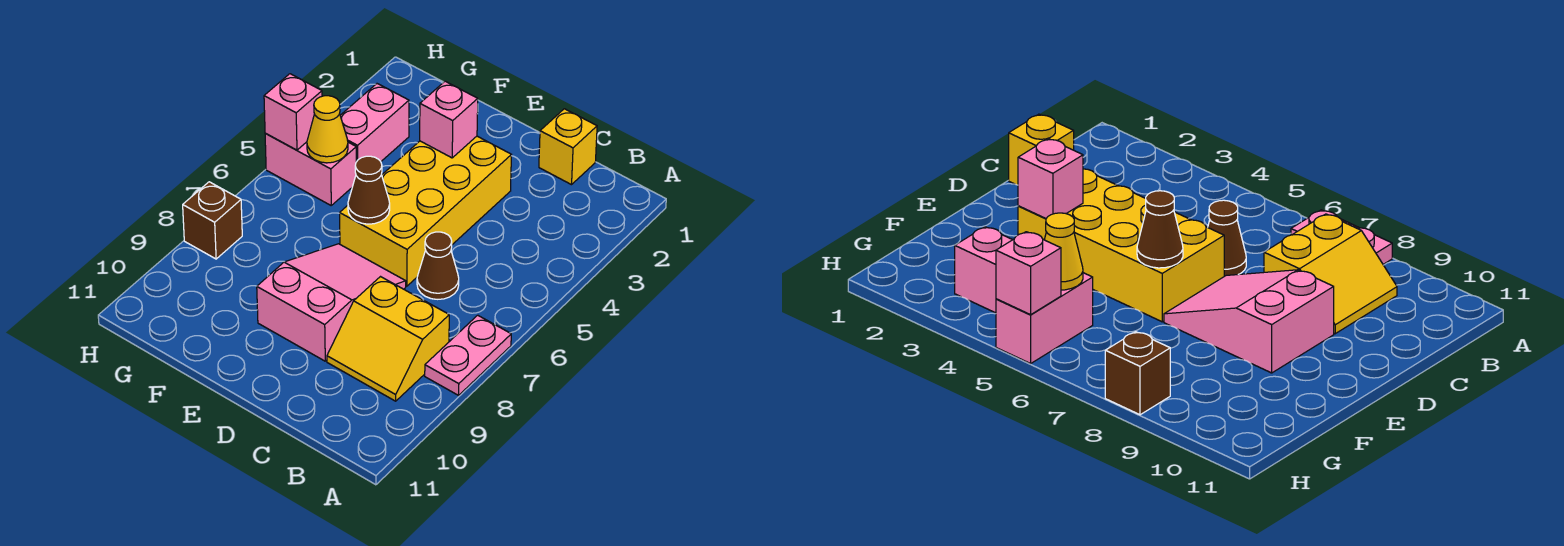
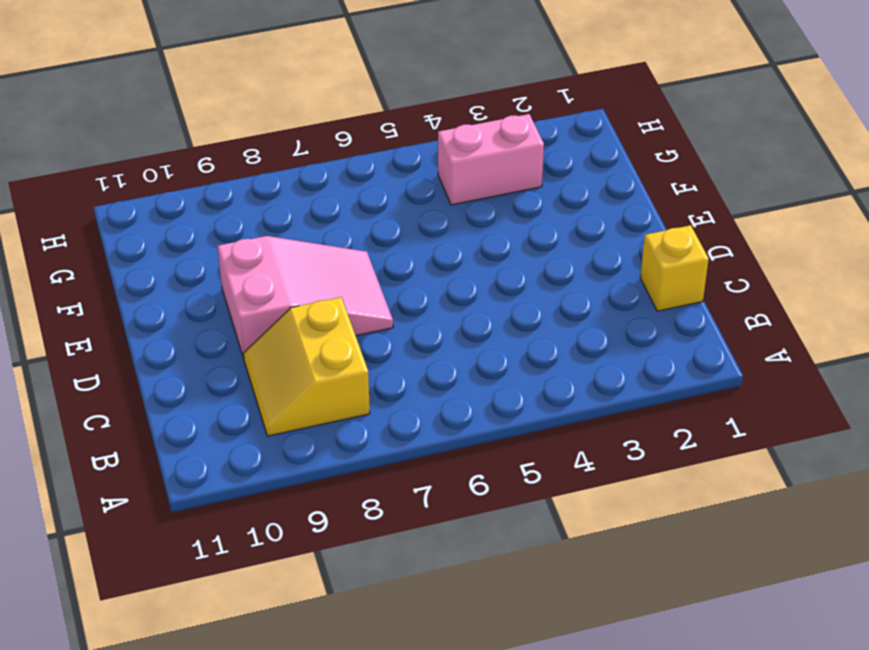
none -> pink 1x2 plate [425,315,511,395]
none -> brown 1x1 cone [417,232,459,299]
none -> yellow 2x4 brick [340,136,511,286]

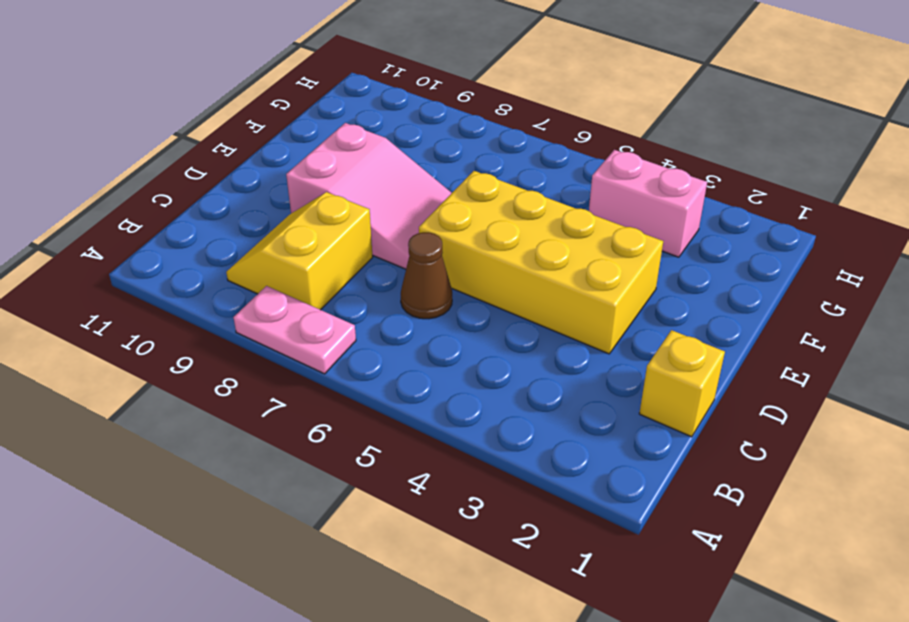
none -> pink 1x2 brick [265,133,356,205]
none -> brown 1x1 brick [183,182,242,259]
none -> pink 1x1 brick [420,81,478,158]

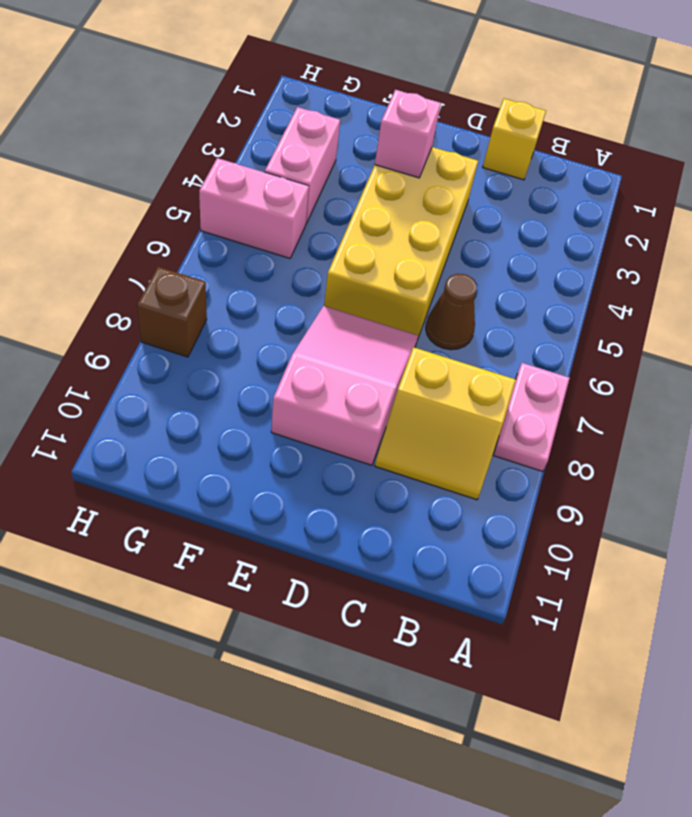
none -> brown 1x1 cone [348,156,390,224]
none -> yellow 1x1 cone [307,96,348,163]
none -> pink 1x1 brick [264,74,322,150]

